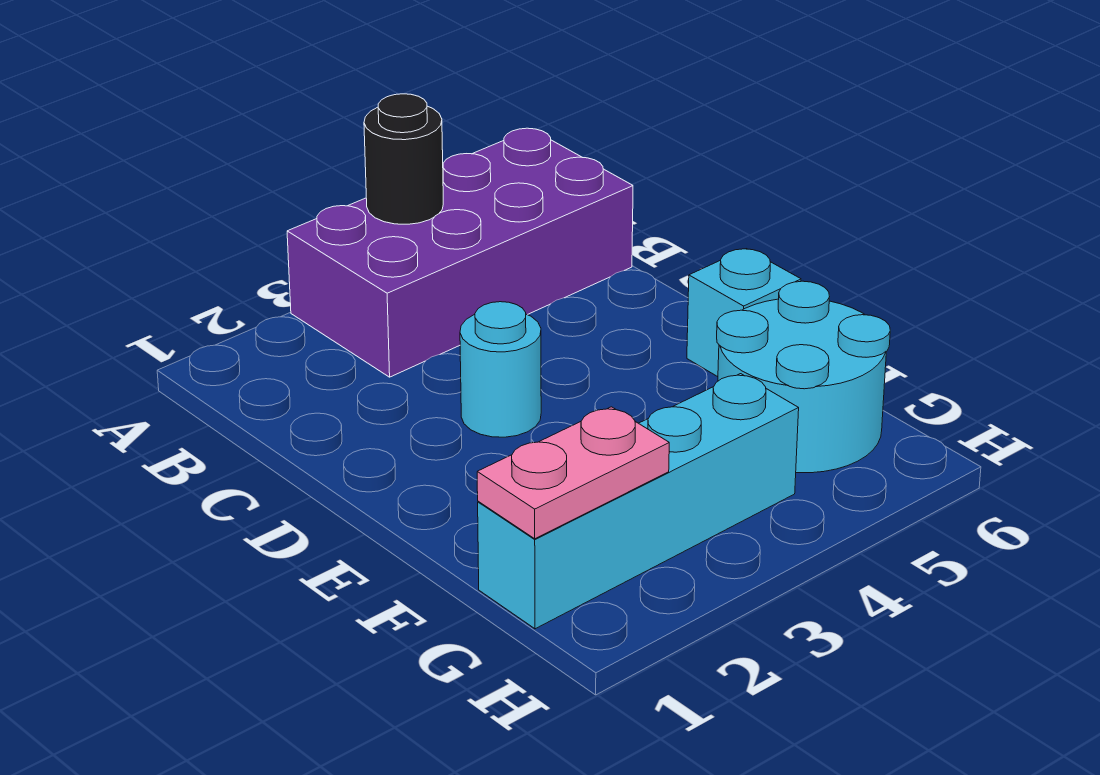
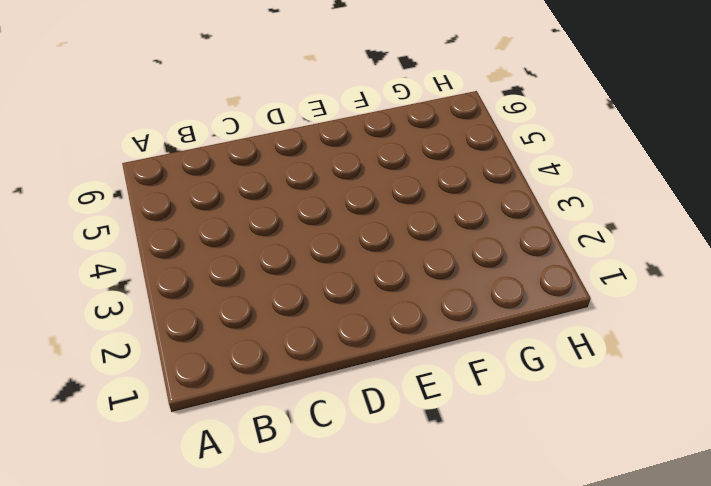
none -> purple 2x4 brick [287,128,633,377]
none -> cyan 1x1 round brick [460,302,541,437]

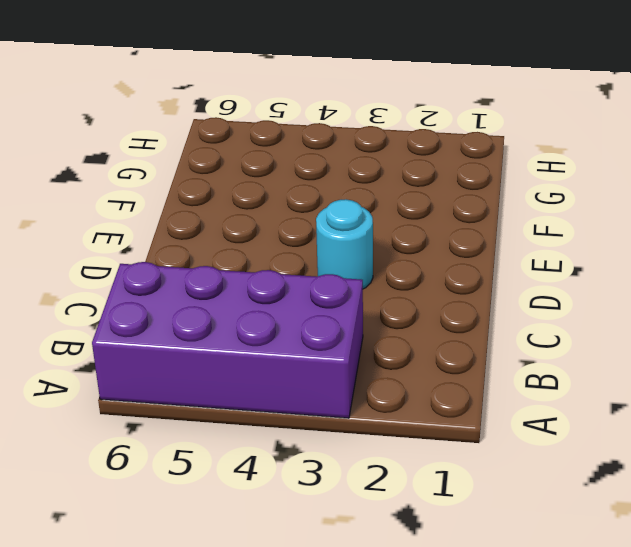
none -> cyan 1x1 brick [687,249,801,377]
none -> cyan 2x2 round brick [717,281,890,473]

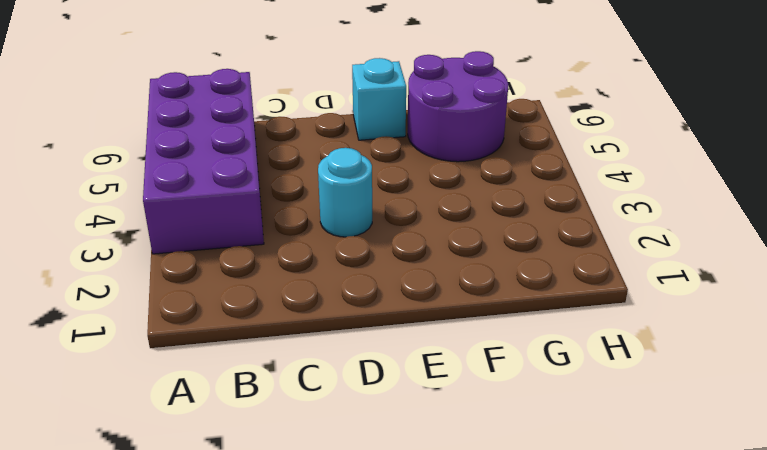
purple 2x2 round brick [408,51,508,162] -> cyan 2x2 round brick [717,281,890,473]
none -> cyan 1x4 brick [478,374,799,629]
none -> black 1x1 round brick [364,94,443,224]

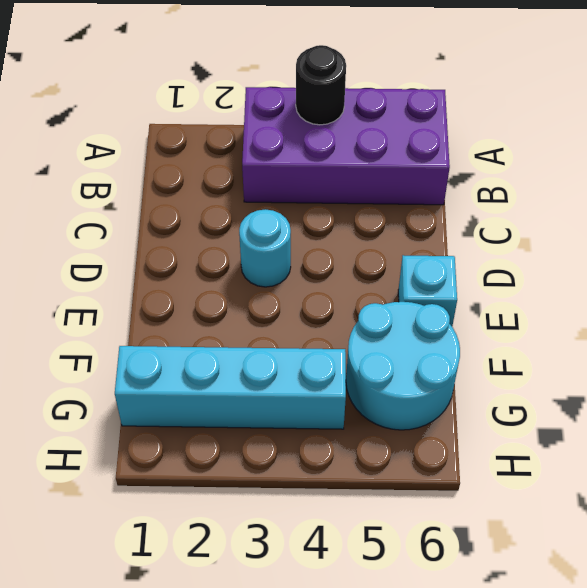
none -> pink 1x2 plate [477,407,669,539]

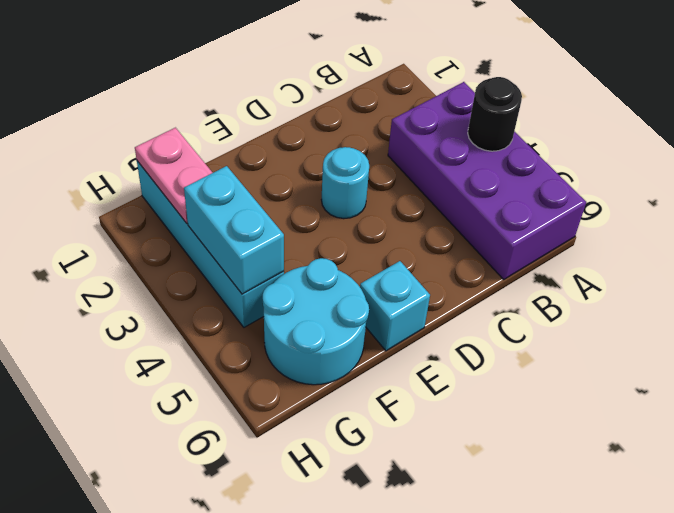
cyan 1x2 brick [184,166,284,294] -> none

